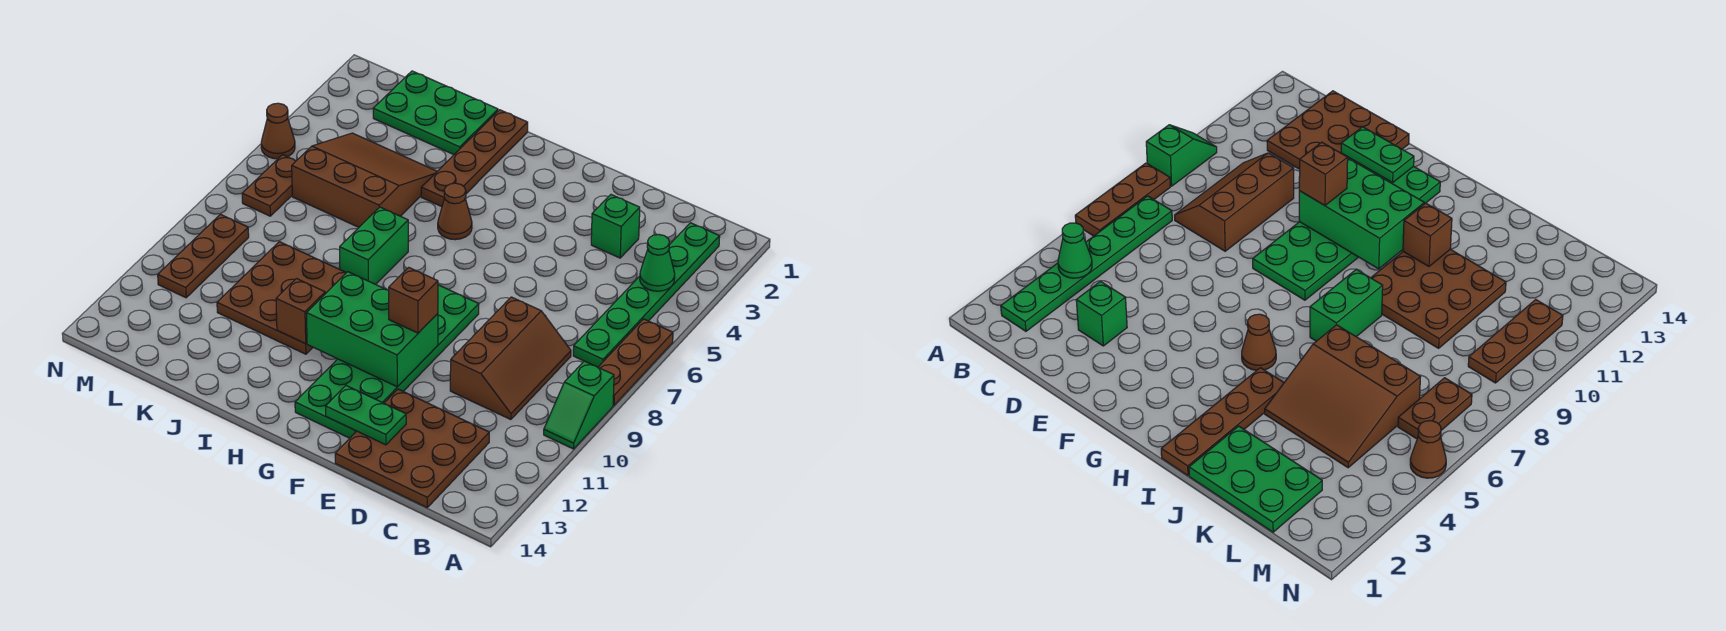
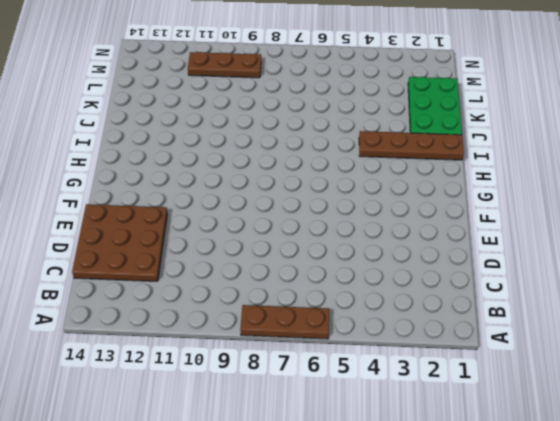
none -> green 1x2 slope [544,361,614,449]
none -> green 1x6 plate [573,223,720,367]
none -> brown 2x3 slope [450,297,571,419]

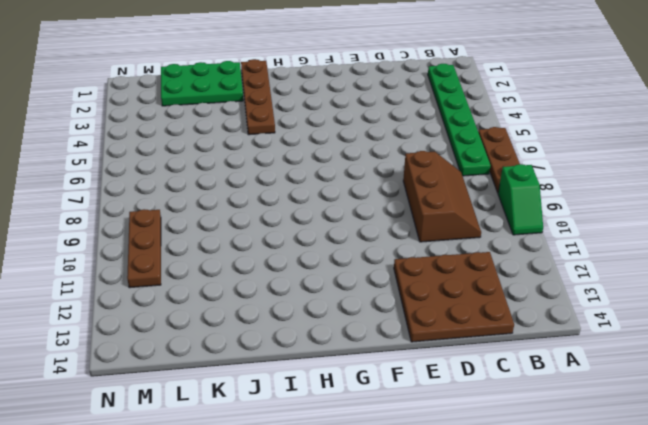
none -> green 1x1 brick [591,195,640,258]
none -> green 2x6 plate [295,285,479,438]
none -> brown 1x1 cone [438,183,472,240]

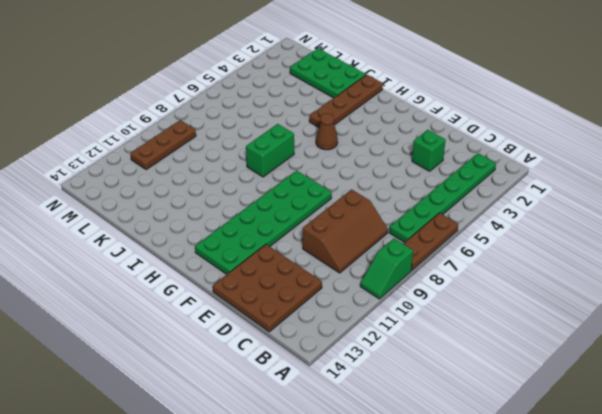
none -> brown 3x3 plate [217,242,346,354]
none -> brown 3x3 slope [292,133,437,227]
none -> brown 1x2 plate [242,155,296,216]

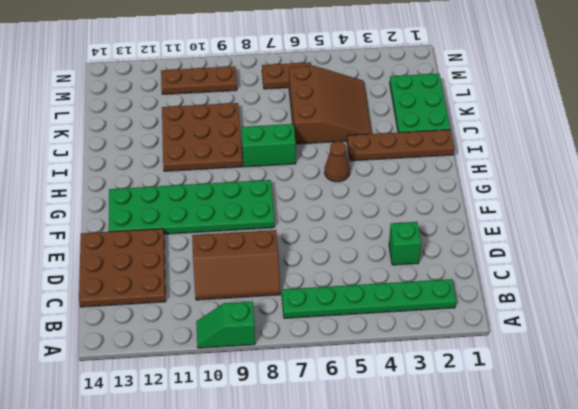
none -> brown 1x3 plate [598,319,673,405]
none -> brown 1x1 cone [261,103,295,159]
none -> green 1x1 cone [640,235,675,291]

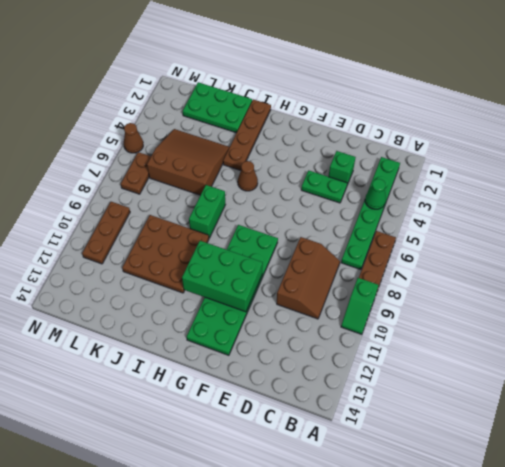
green 1x2 plate [301,171,347,203] -> green 1x2 plate moved to [326,386,406,445]
none -> brown 3x3 plate [335,389,489,507]
none -> brown 1x1 brick [276,279,325,344]
none -> brown 1x1 brick [389,267,438,333]

